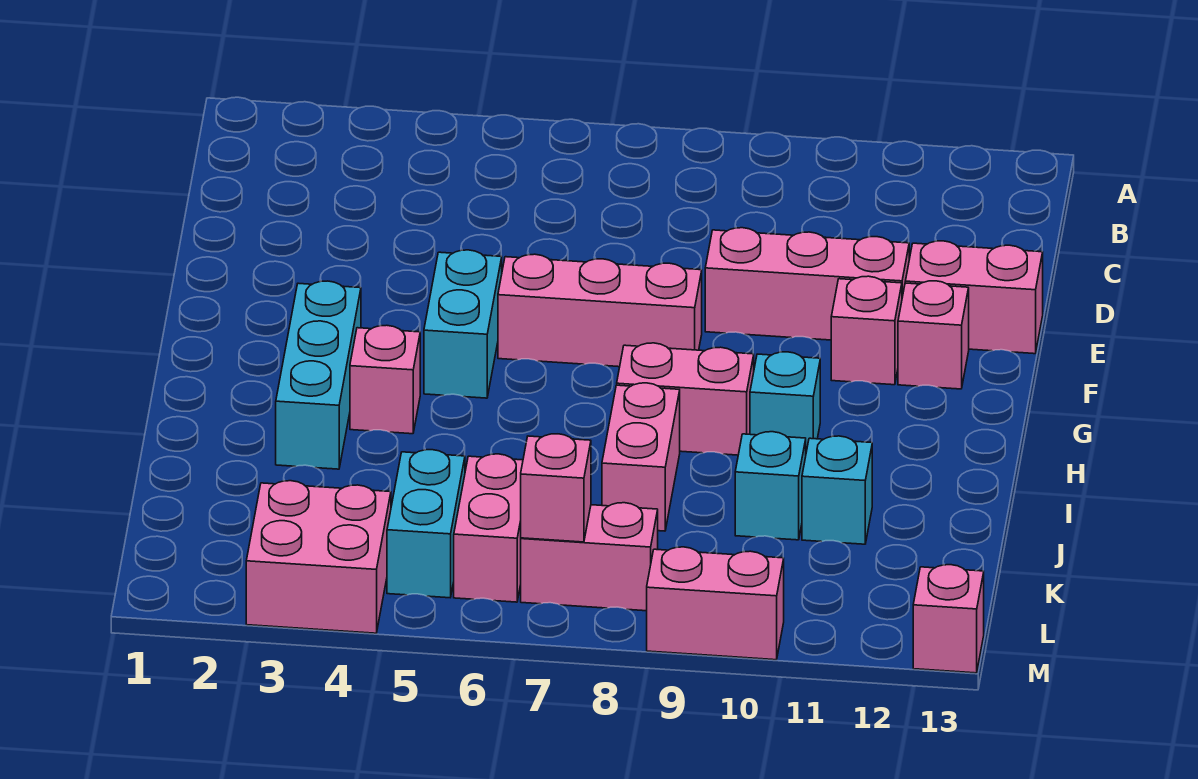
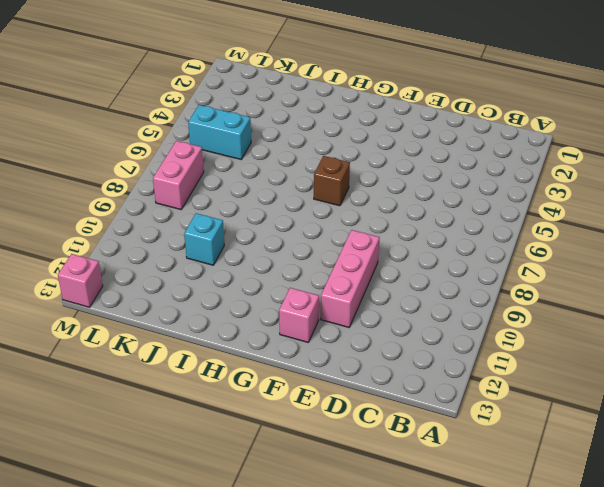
brown 1x1 brick [314,156,350,206] -> none
none -> pink 1x2 brick [905,241,1043,354]
none -> cyan 1x2 brick [424,250,502,398]
none -> pink 1x3 brick [498,254,702,367]

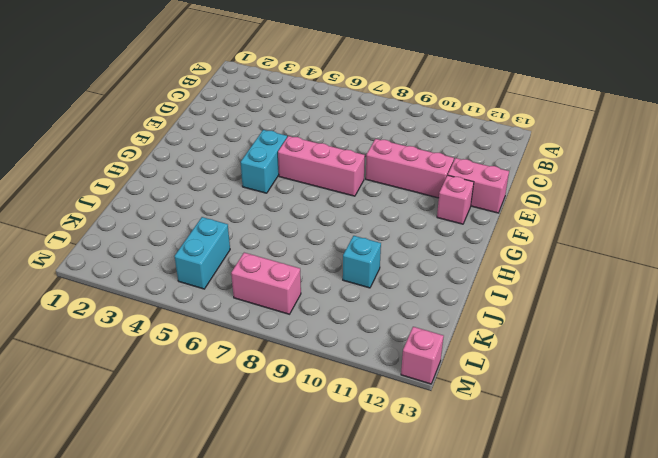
none -> pink 1x1 brick [831,276,902,385]
none -> cyan 1x3 brick [276,281,361,469]
none -> pink 1x1 brick [350,325,420,434]

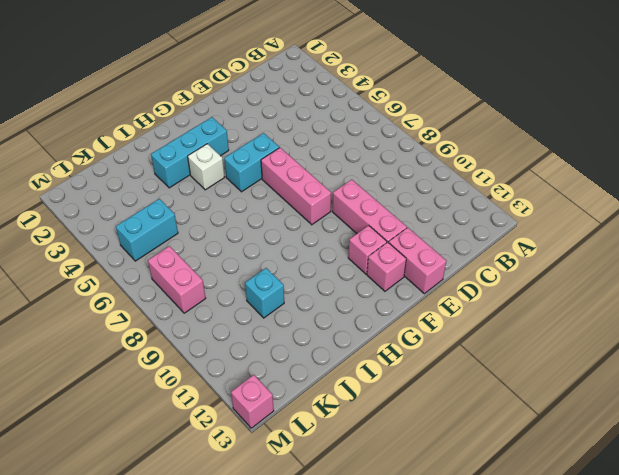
white 1x1 brick [188,144,225,190] -> pink 1x1 brick [350,325,420,434]
none -> pink 1x2 brick [617,343,754,455]
none -> cyan 1x1 brick [750,352,820,452]
none -> pink 1x2 brick [602,383,680,531]

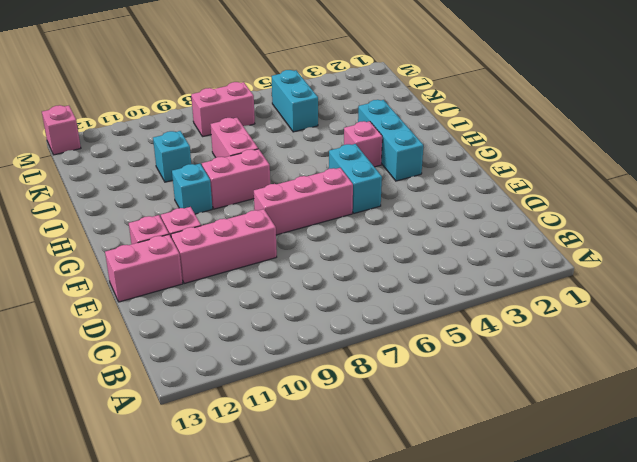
none -> cyan 1x1 brick [802,436,872,544]
none -> pink 1x2 brick [454,454,523,602]
none -> pink 2x2 brick [246,481,391,633]

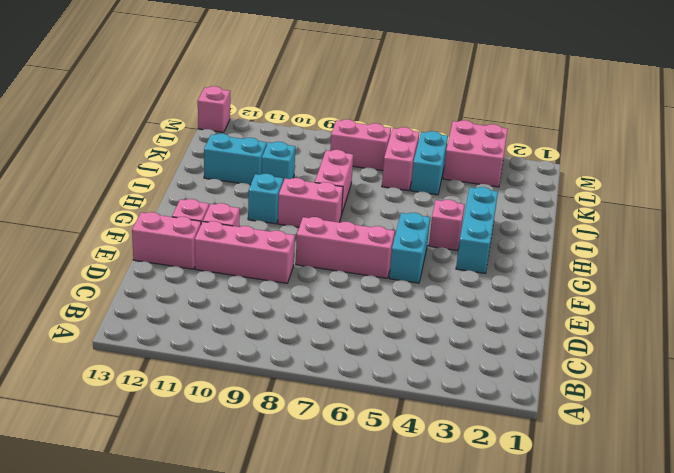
cyan 1x2 brick [204,134,267,185] -> cyan 1x1 brick [802,436,872,544]
none -> pink 1x2 brick [647,547,784,660]
none -> pink 1x1 brick [521,434,591,542]

